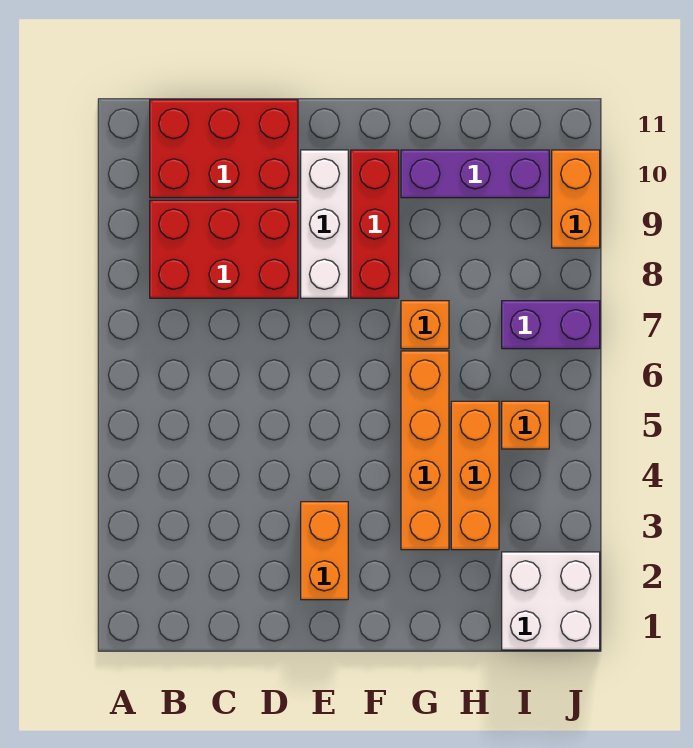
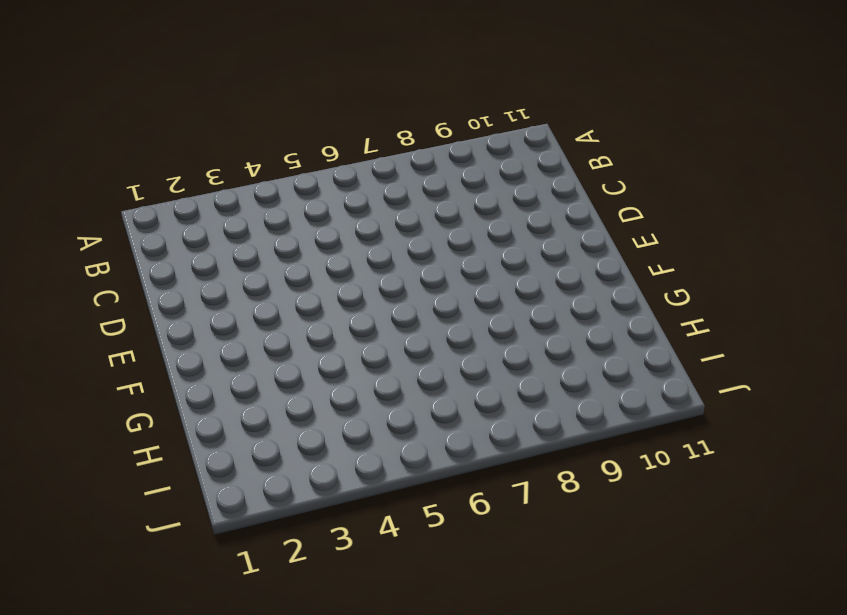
none -> red 2x3 brick [150,200,298,298]
none -> red 2x3 brick [150,100,298,198]
none -> orange 1x2 brick [301,502,348,600]

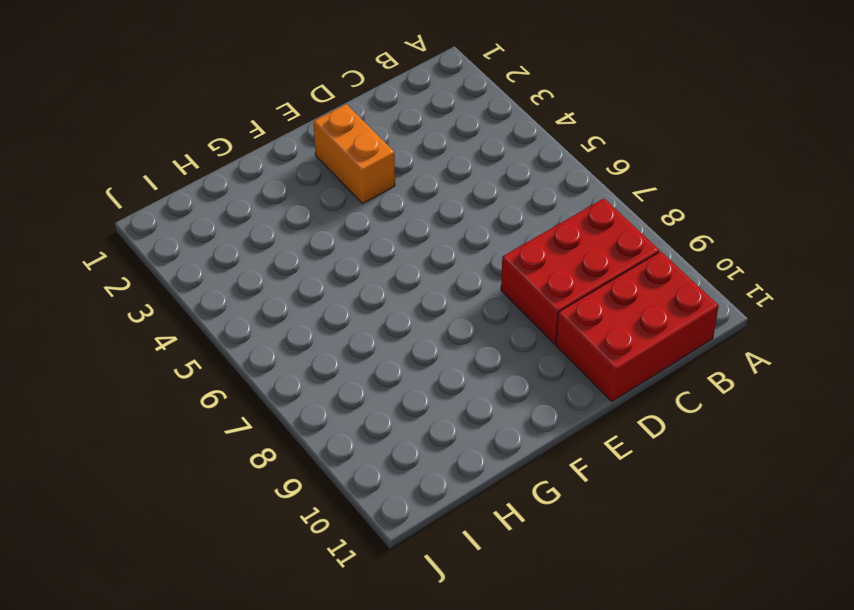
none -> white 1x3 brick [301,150,348,298]
none -> red 1x3 brick [351,150,399,298]
none -> orange 1x4 brick [401,351,449,550]

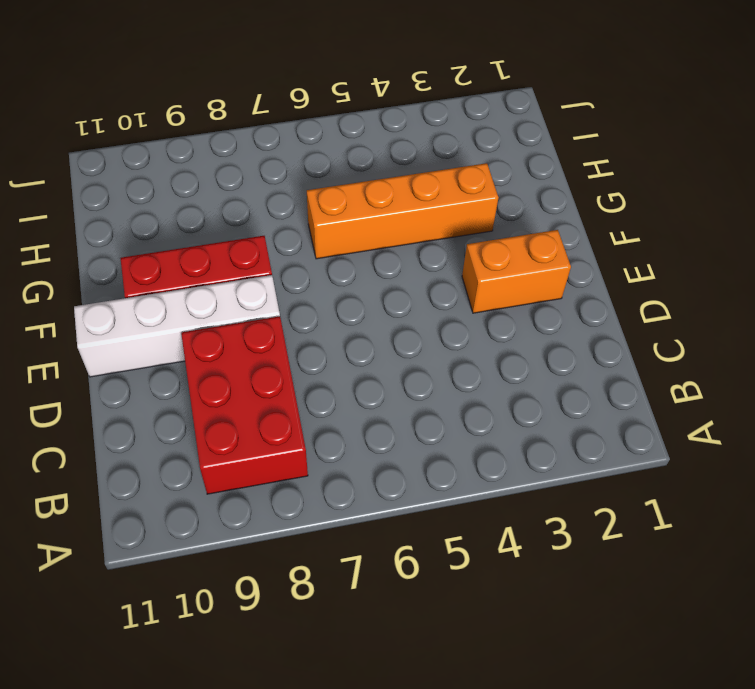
white 1x4 brick [74,275,280,377] -> white 1x3 brick [301,150,348,298]
none -> red 2x3 brick [150,100,298,198]
none -> orange 1x1 brick [401,301,449,349]
none -> purple 1x3 brick [401,150,549,198]

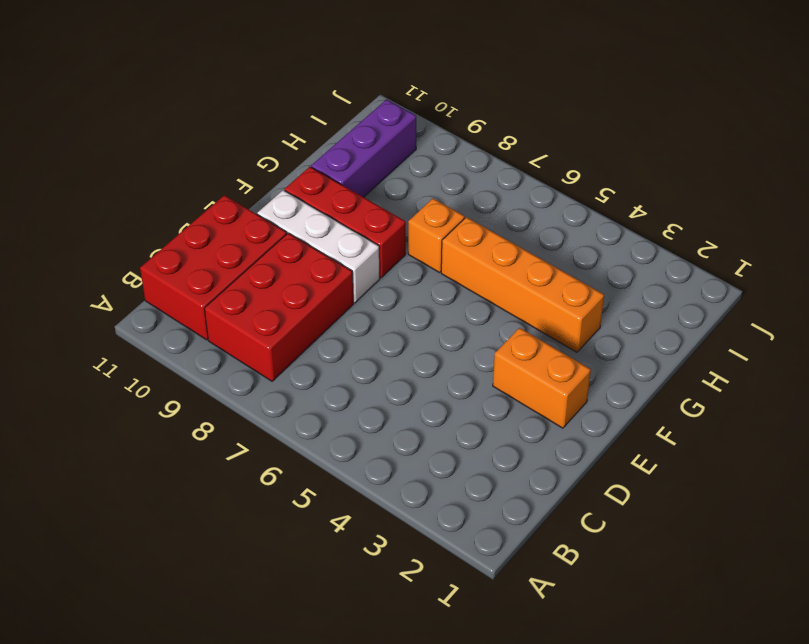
none -> orange 1x3 brick [451,401,499,550]
none -> white 2x2 brick [502,552,600,650]
none -> orange 1x1 brick [502,401,549,449]

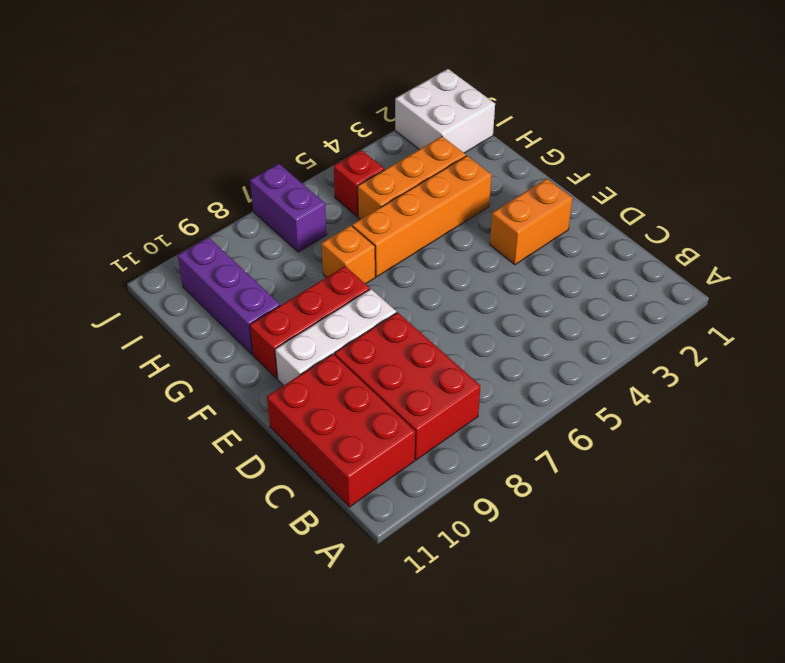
red 1x1 brick [334,150,384,217] -> orange 1x1 brick [502,401,549,449]
none -> orange 1x2 brick [552,150,600,248]

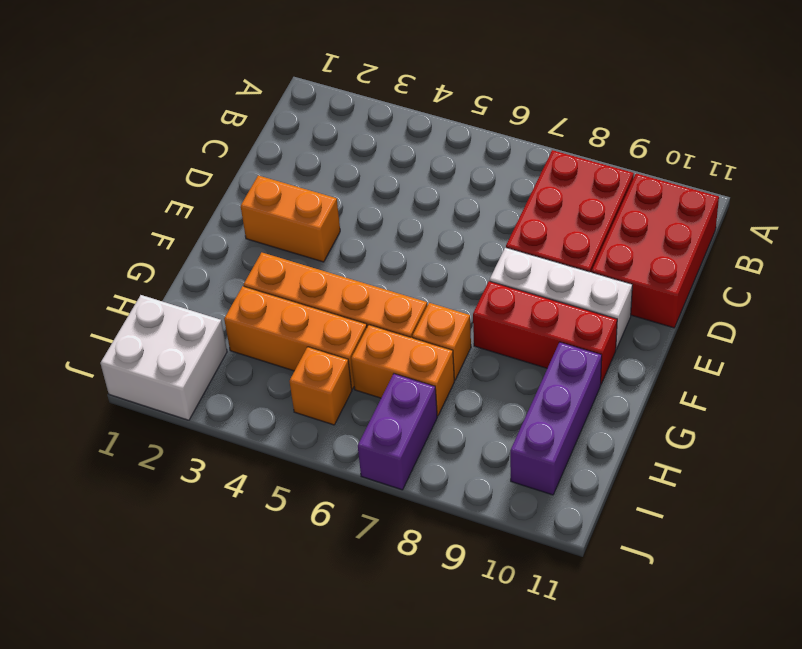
orange 1x2 brick [351,325,454,416] -> orange 1x2 brick moved to [552,150,600,248]

